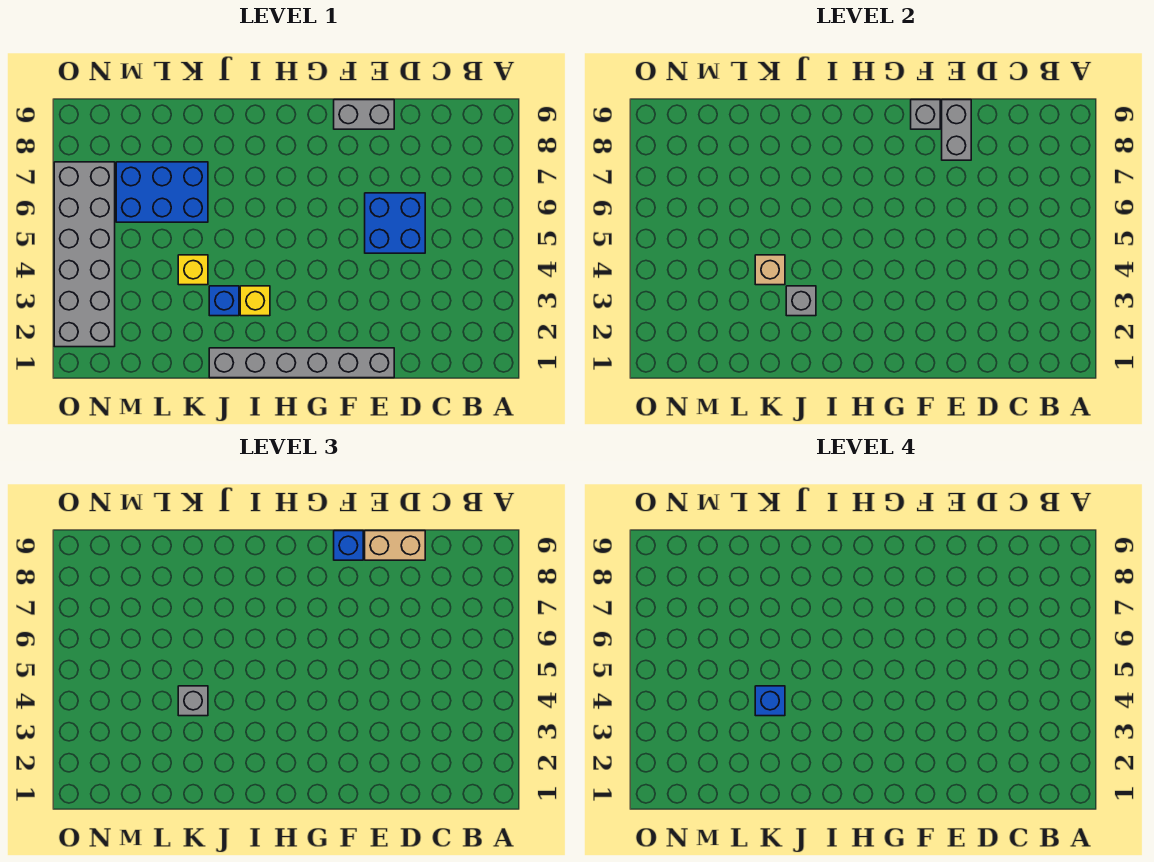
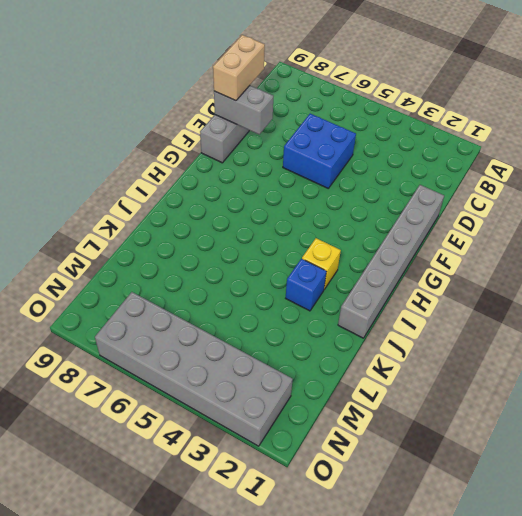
none -> yellow 1x1 brick [178,255,208,285]
none -> blue 2x3 brick [116,162,208,222]
none -> grey 1x1 brick [911,100,940,129]

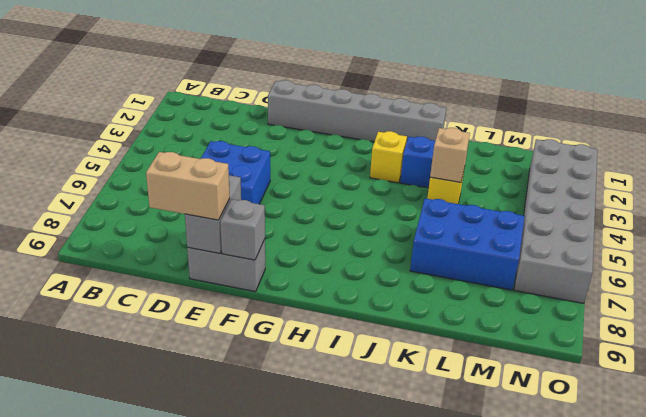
none -> grey 1x1 brick [786,286,816,316]
none -> blue 1x1 brick [334,531,363,560]
none -> grey 1x1 brick [178,686,208,716]

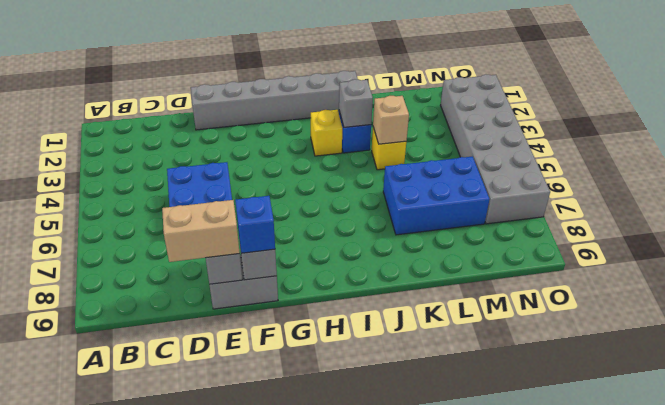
none -> grey 1x1 brick [178,686,208,716]
none -> blue 1x1 brick [755,686,785,716]

